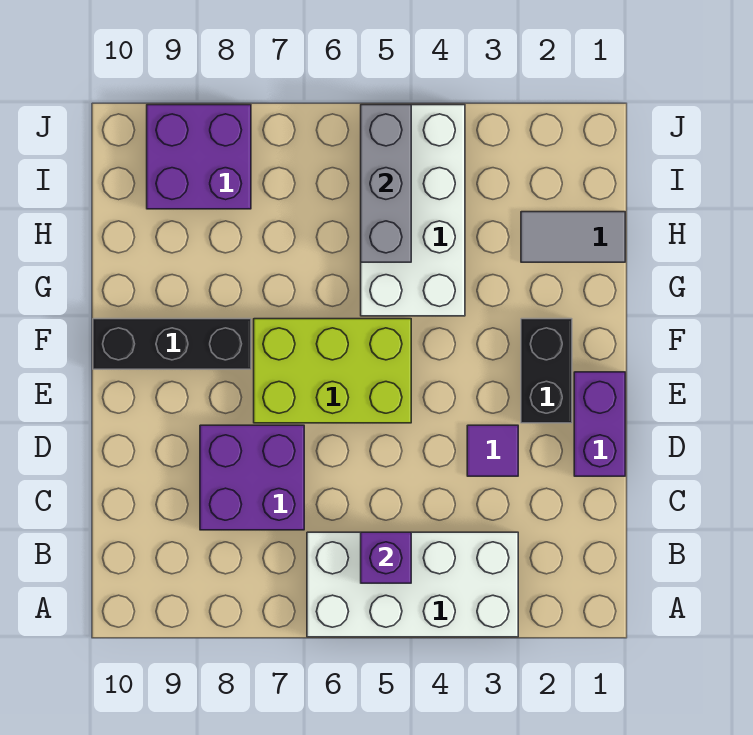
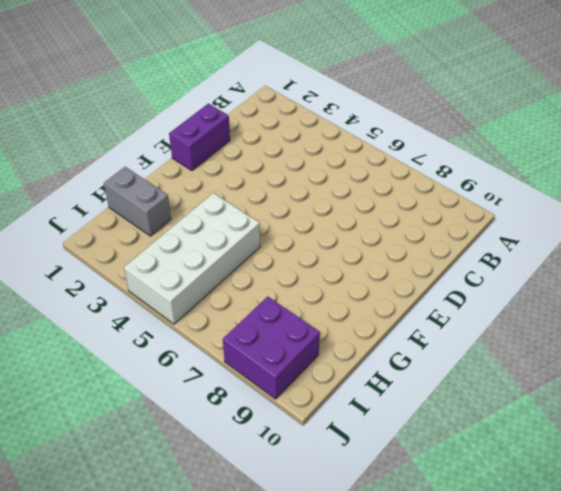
grey 1x2 brick [104,167,171,236] -> grey 1x2 tile [521,212,625,262]
none -> white 2x4 brick [307,532,518,637]
none -> purple 2x2 brick [200,425,304,530]
none -> purple 1x1 tile [467,425,518,476]

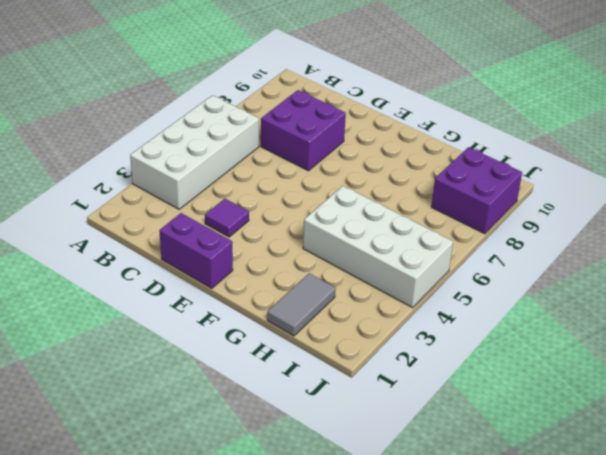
none -> black 1x2 brick [521,319,572,423]
none -> lime 2x3 brick [254,319,411,423]
none -> black 1x3 brick [93,319,251,369]

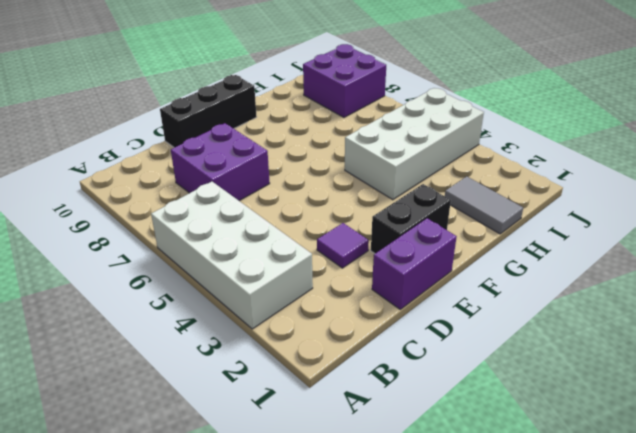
black 1x3 brick [160,75,257,148] -> black 1x3 brick turned to [93,319,251,369]
none -> lime 2x3 brick [254,319,411,423]
none -> purple 1x1 brick [361,532,411,583]
none -> grey 1x3 brick [361,105,411,262]

